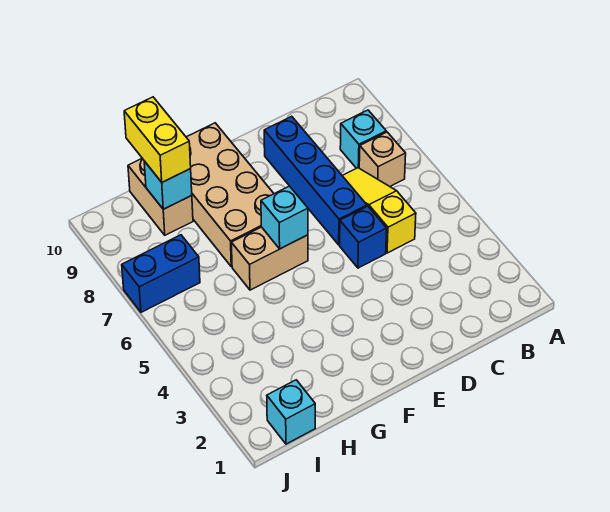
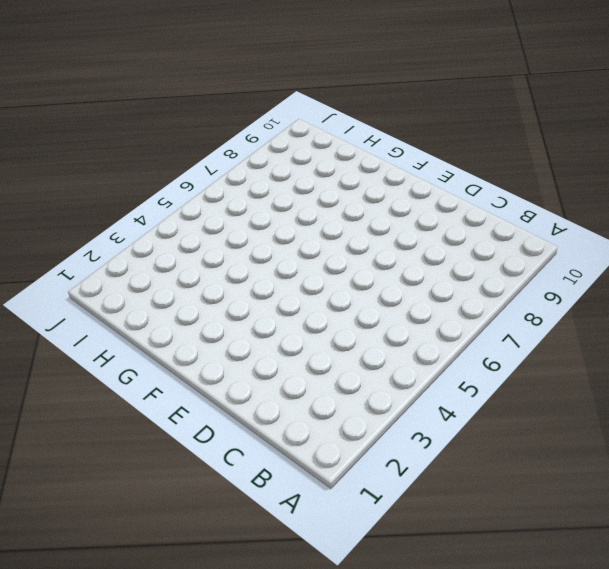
none -> tan 1x1 brick [359,132,406,186]
none -> cyan 1x1 brick [340,110,386,168]
none -> yellow 1x3 slope [342,168,416,253]

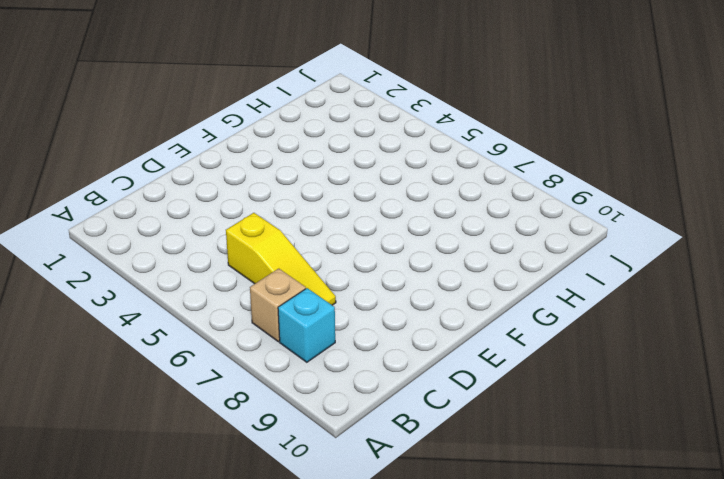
none -> blue 1x1 brick [340,206,387,268]
none -> blue 1x4 brick [264,116,367,245]
none -> tan 1x2 brick [231,227,308,290]

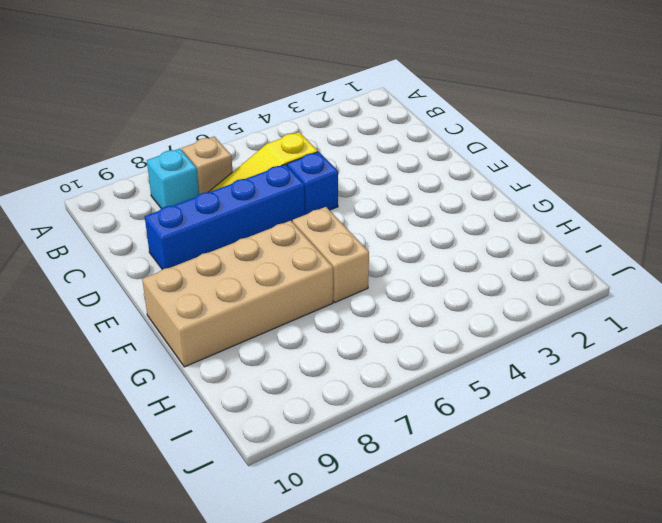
none -> tan 1x2 brick [128,158,193,235]
none -> cyan 1x1 brick [267,380,315,444]
none -> blue 1x2 brick [122,235,200,312]

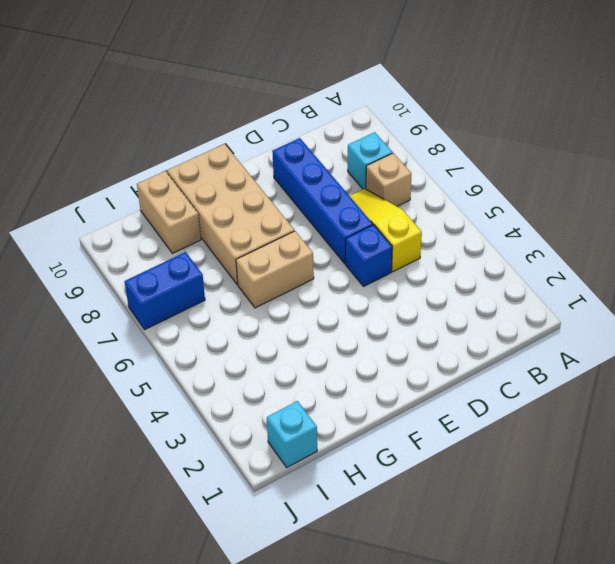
none -> cyan 1x1 brick [261,186,308,249]
none -> cyan 1x1 brick [144,161,192,209]
none -> yellow 1x2 brick [124,97,191,182]

